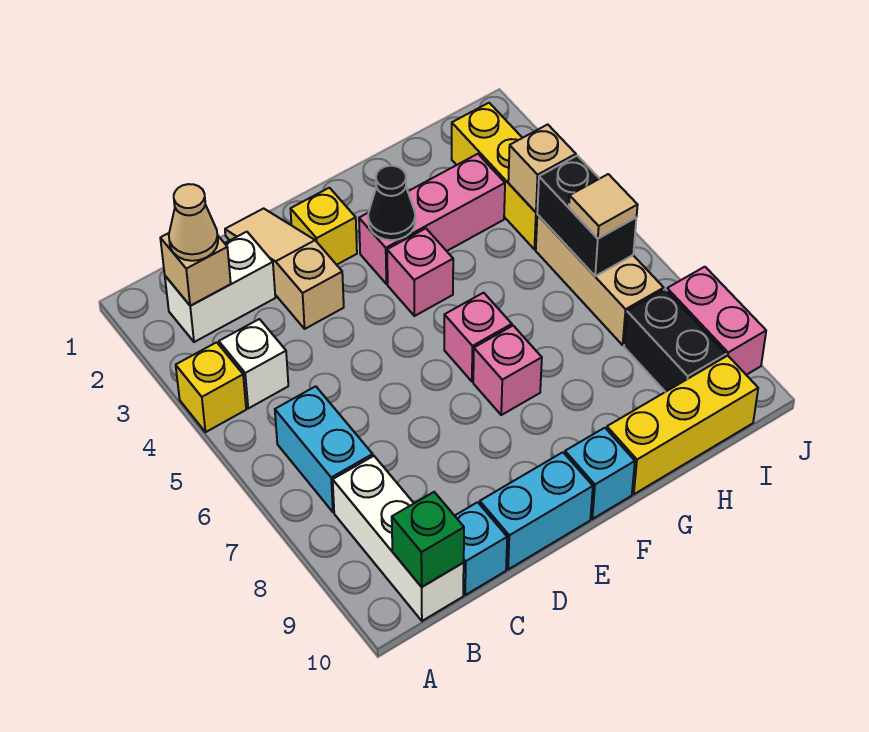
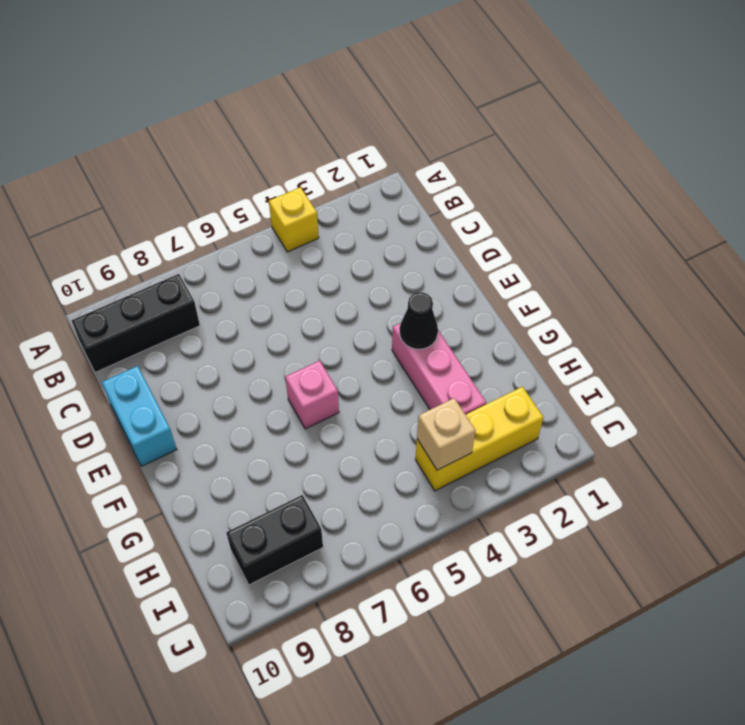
black 1x3 brick [72,274,200,372] -> white 1x3 brick [333,456,464,621]
none -> white 1x2 brick [165,232,275,342]
none -> white 1x1 brick [219,319,288,408]
none -> cyan 1x2 brick [275,386,373,512]

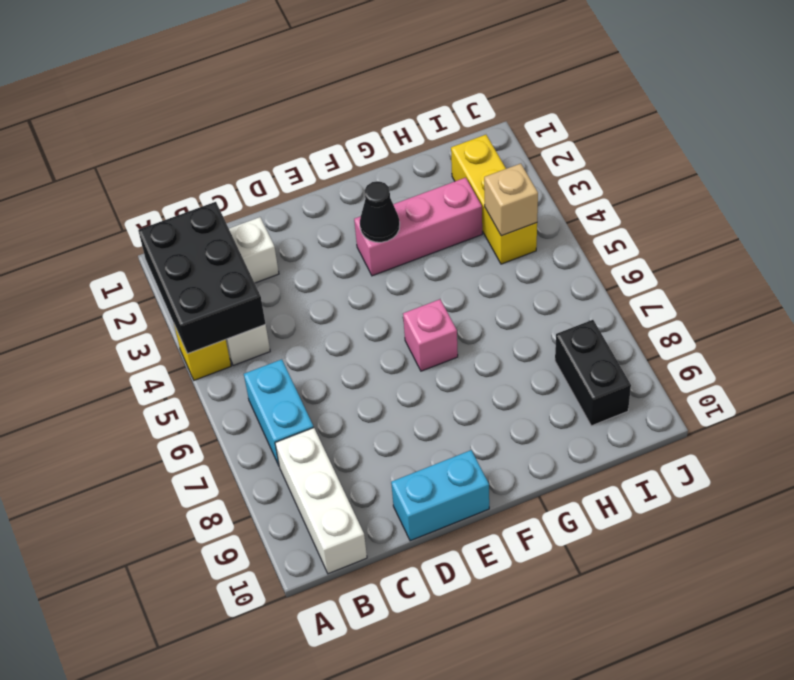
black 2x3 brick [138,202,266,354] -> tan 1x1 brick [160,233,231,306]
none -> cyan 1x1 brick [455,502,507,595]
none -> tan 1x3 slope [225,208,344,329]
none -> yellow 1x1 brick [291,188,357,265]

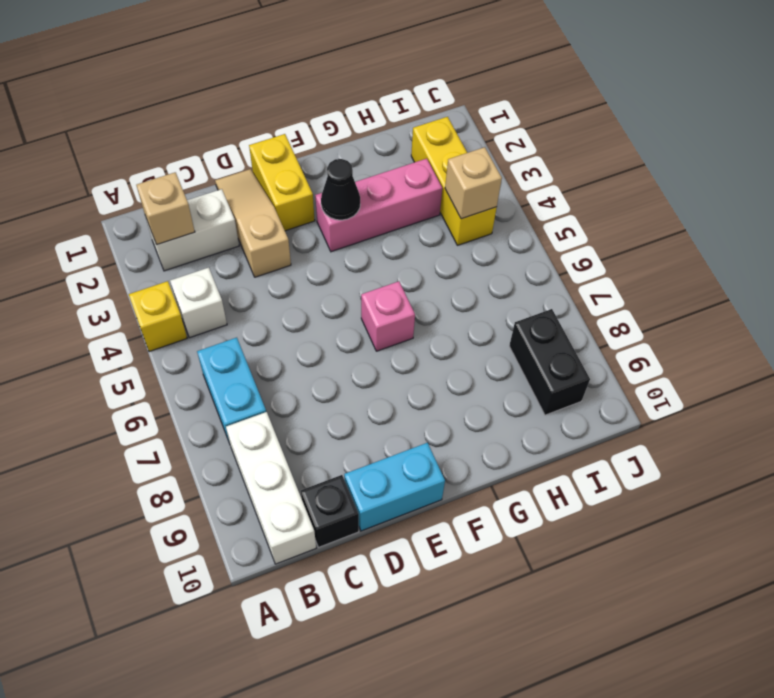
black 1x1 brick [301,475,359,547] -> cyan 1x1 brick [455,502,507,595]
yellow 1x2 brick [249,134,315,231] -> yellow 1x1 brick [291,188,357,265]
none -> pink 1x1 brick [387,228,453,316]
none -> pink 1x1 brick [473,326,542,415]
none -> cyan 1x1 brick [565,428,635,519]

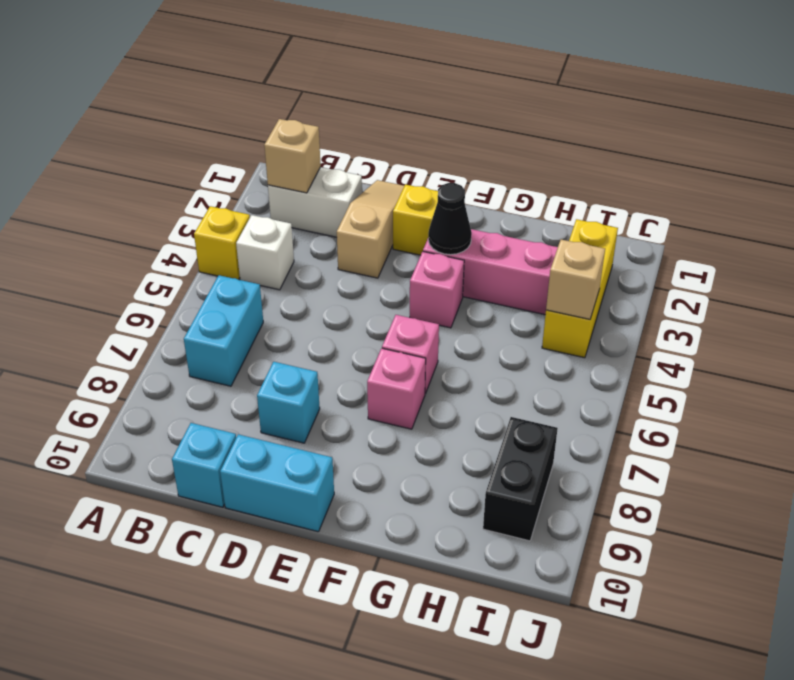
cyan 1x1 brick [257,362,320,443] -> cyan 1x1 brick moved to [565,428,635,519]
none -> white 1x3 brick [333,456,464,621]
none -> yellow 1x3 brick [607,356,758,494]
none -> tan 1x3 brick [536,215,664,345]

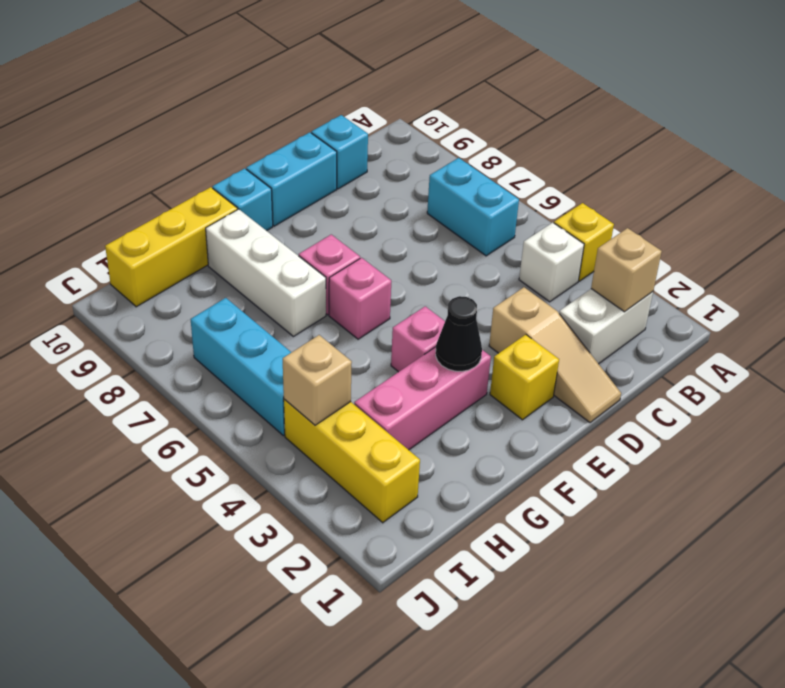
white 1x3 brick [206,209,326,337] -> white 1x3 brick moved to [333,456,464,621]
cyan 1x3 brick [191,298,291,436] -> tan 1x3 brick [536,215,664,345]
none -> black 1x2 brick [624,289,726,392]
none -> pink 1x2 brick [667,267,766,375]
none -> green 1x1 brick [392,492,464,587]

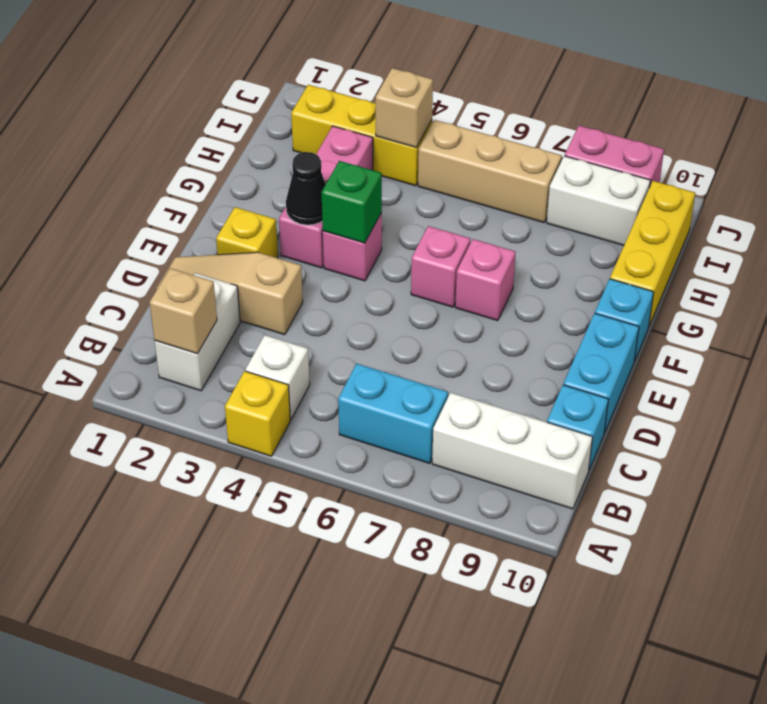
green 1x1 brick [322,161,382,243] -> green 1x1 brick moved to [392,492,464,587]
white 1x2 brick [547,156,650,245] -> black 1x2 brick [624,289,726,392]
none -> black 1x2 brick [537,155,636,276]
none -> tan 1x1 cone [169,184,218,261]
none -> tan 1x1 tile [569,174,638,238]

